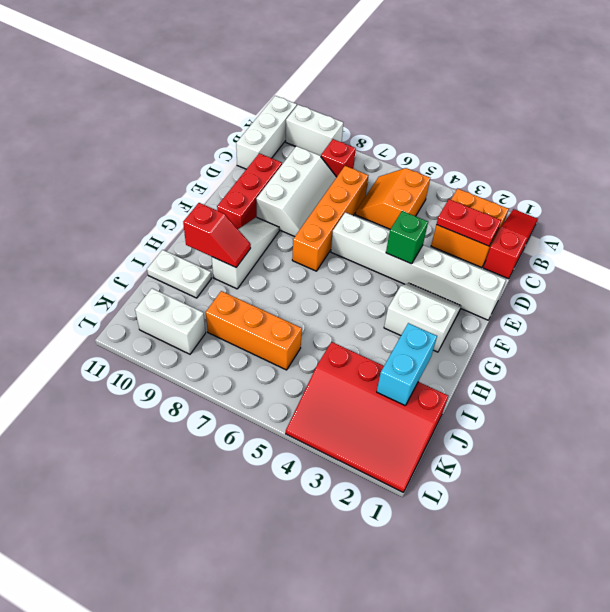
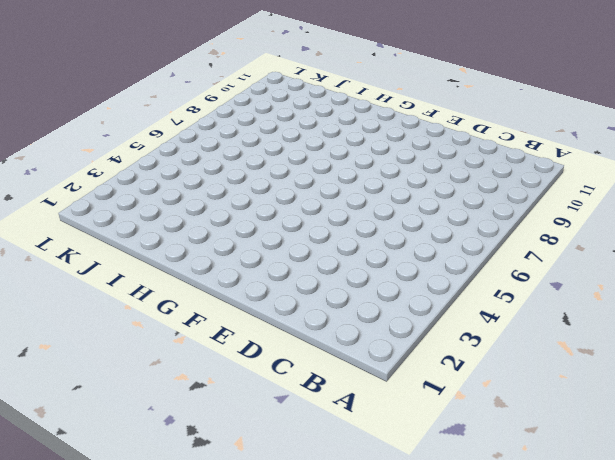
none -> red 1x3 slope [484,209,538,279]
none -> white 1x2 brick [286,105,343,156]
none -> white 1x3 brick [236,96,297,169]

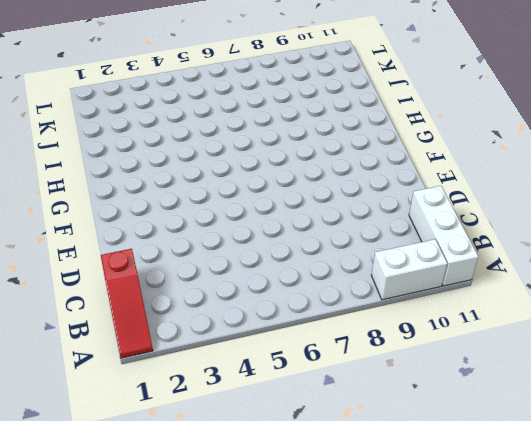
none -> orange 2x2 brick [431,189,509,268]
none -> orange 2x2 slope [356,168,430,229]
none -> red 1x1 brick [321,139,356,177]

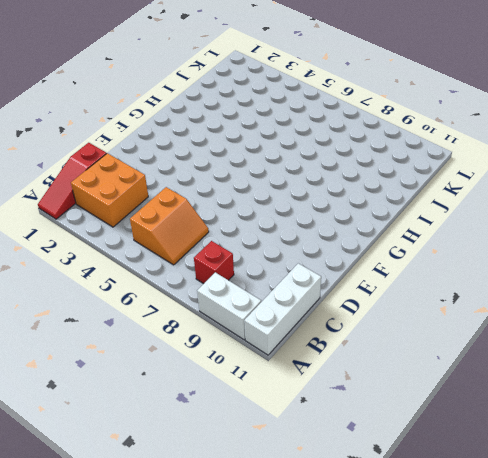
none -> orange 1x4 brick [292,166,368,271]
none -> white 2x3 slope [256,146,337,237]
none -> red 1x3 brick [217,153,282,229]

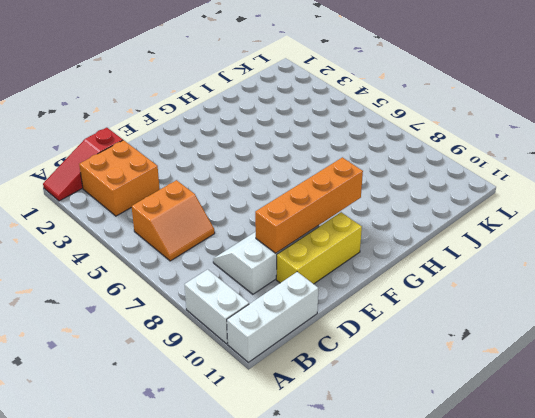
orange 1x4 brick [255,157,363,253] -> orange 1x4 brick moved to [292,166,368,271]
yellow 1x3 brick [276,212,362,284] -> red 1x3 brick [217,153,282,229]
none -> red 1x1 brick [321,139,356,177]
none -> white 1x6 brick [331,212,506,320]
none -> white 2x2 slope [384,283,461,352]

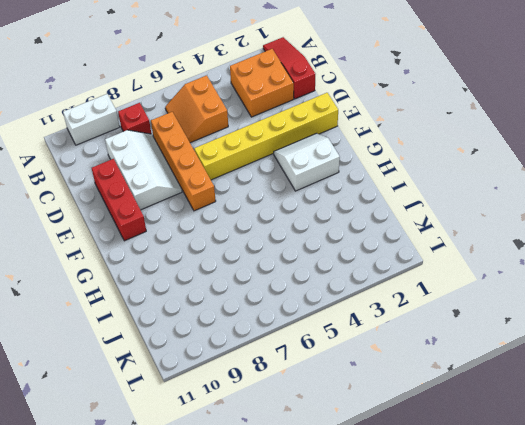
yellow 1x6 brick [194,93,338,180] -> white 1x6 brick [331,212,506,320]
none -> white 1x3 brick [236,96,297,169]
none -> white 1x3 slope [212,217,279,289]
none -> white 1x2 plate [147,250,212,298]

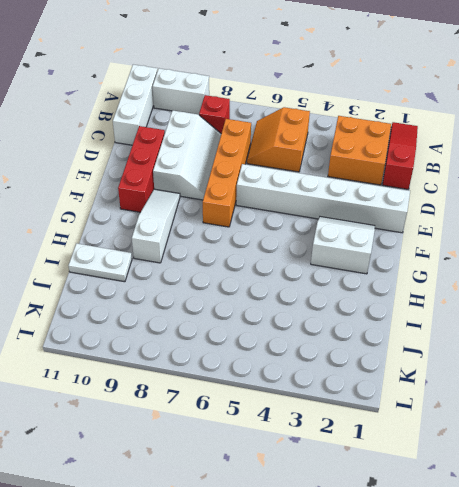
none -> red 3x4 slope [285,342,448,492]
none -> orange 1x3 brick [206,291,302,370]
none -> white 1x2 brick [135,288,206,354]

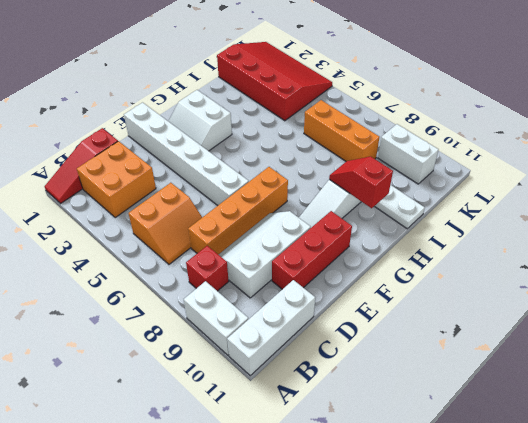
none -> red 1x2 plate [436,199,501,246]
none -> green 1x1 brick [386,211,428,264]
none -> cyan 1x2 brick [377,323,437,405]

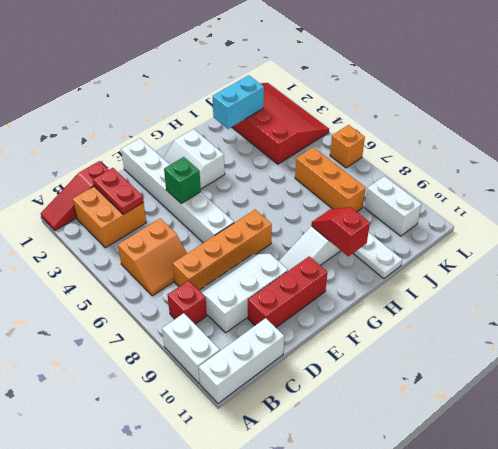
orange 1x1 brick [330,125,365,168] -> none

